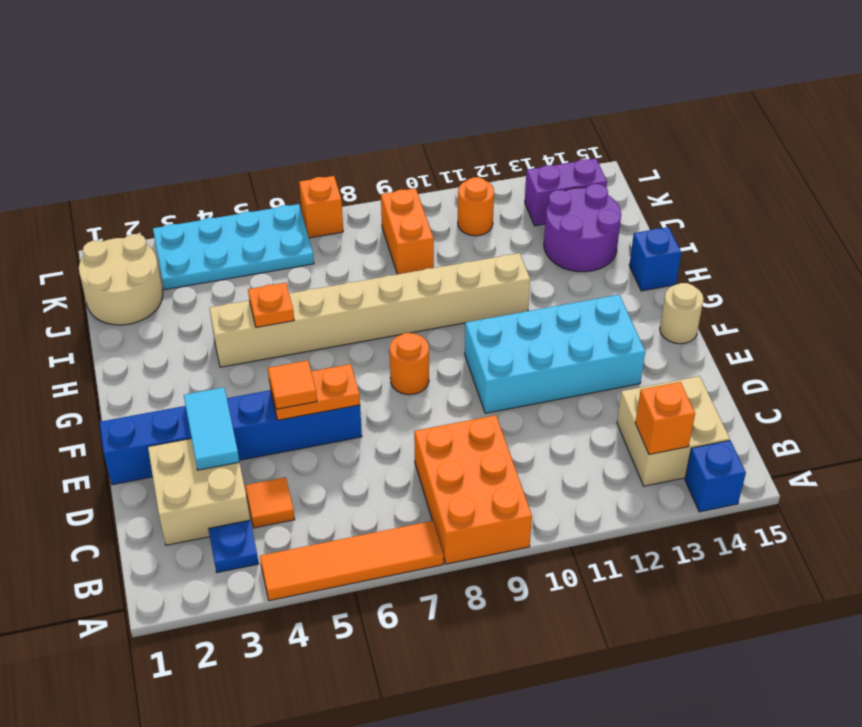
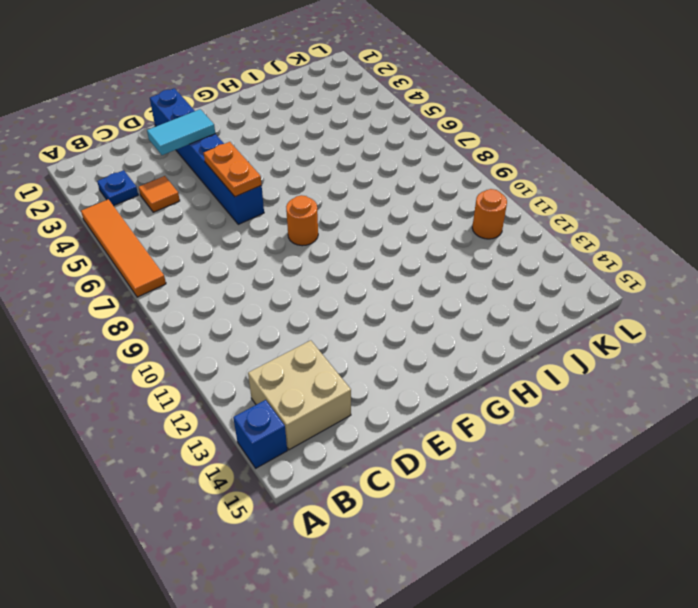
none -> orange 2x3 brick [414,415,532,564]
none -> tan 2x2 brick [148,438,250,545]
none -> cyan 2x4 brick [465,295,645,413]

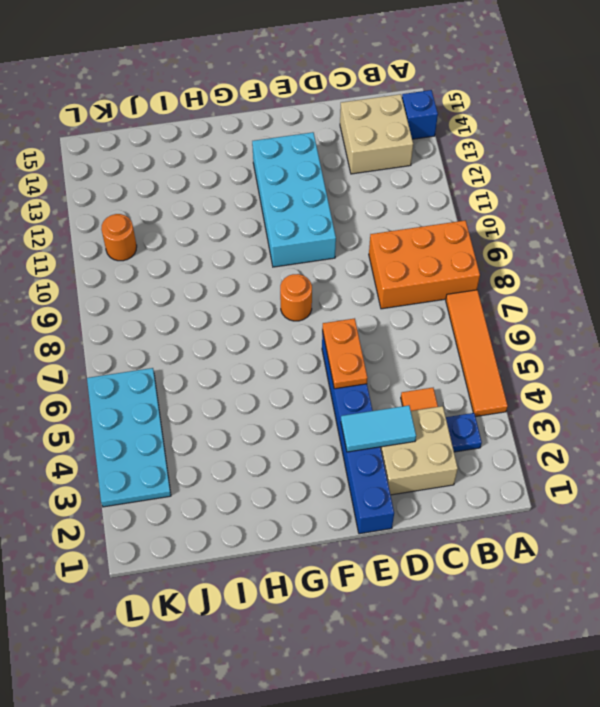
none -> tan 1x1 round brick [660,283,704,344]
none -> tan 1x8 brick [209,253,530,367]
none -> blue 1x1 brick [629,227,681,291]

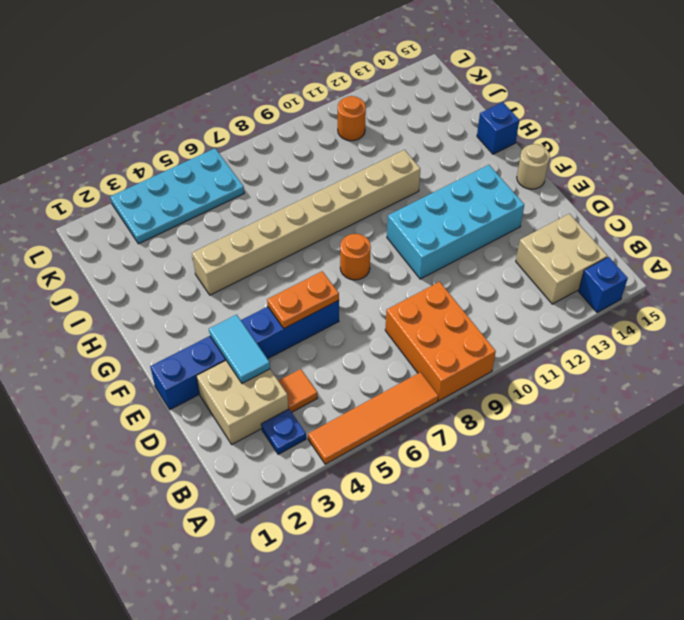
none -> purple 2x2 round brick [544,184,621,272]
none -> tan 2x2 round brick [79,234,163,325]
none -> orange 1x2 brick [381,188,434,274]

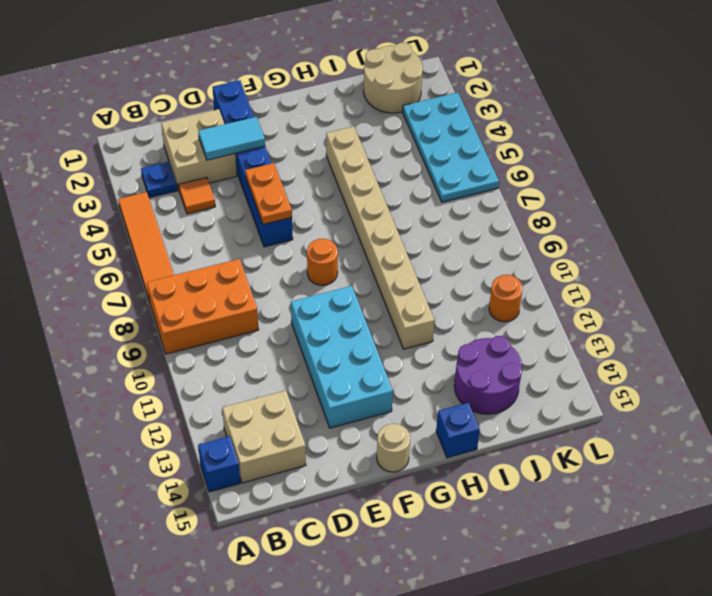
none -> orange 1x2 brick [381,188,434,274]
none -> purple 1x2 brick [525,158,607,226]
none -> orange 1x1 brick [299,176,343,238]

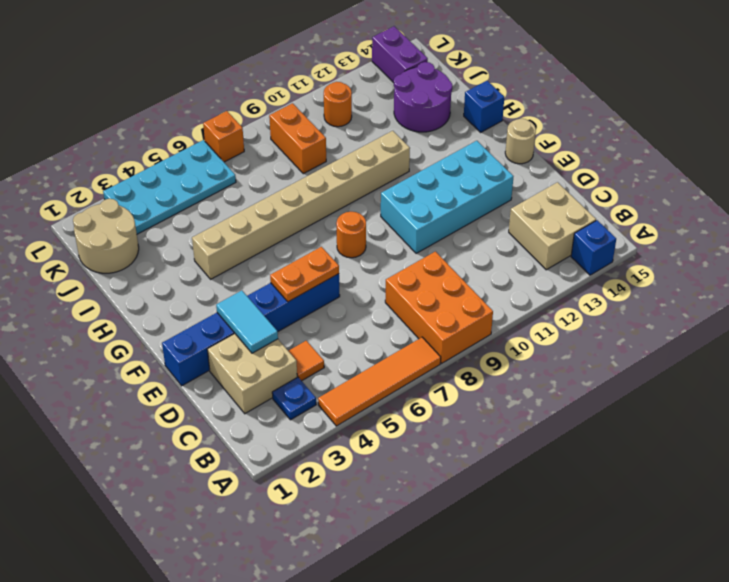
purple 1x2 brick [372,26,428,83] -> purple 1x2 brick turned to [525,158,607,226]
none -> orange 1x1 brick [635,382,695,454]
none -> orange 1x1 plate [248,283,294,327]
none -> orange 1x1 tile [268,360,317,409]

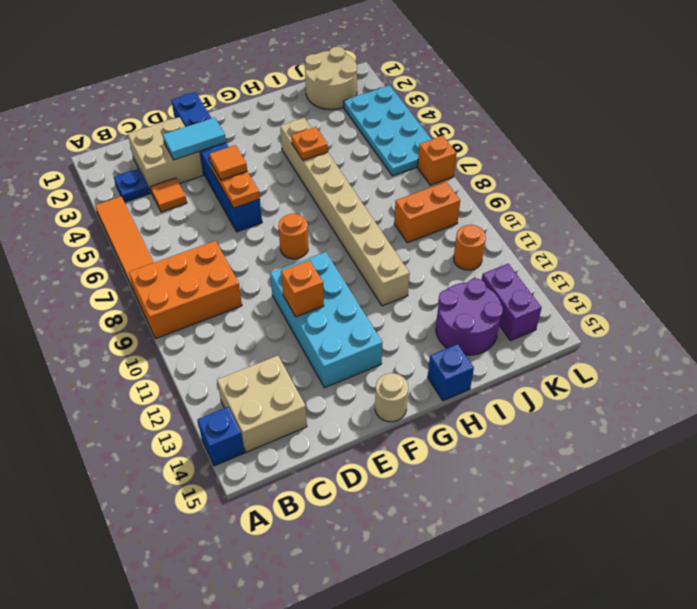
orange 1x1 brick [281,260,324,317] -> orange 1x1 brick moved to [635,382,695,454]

